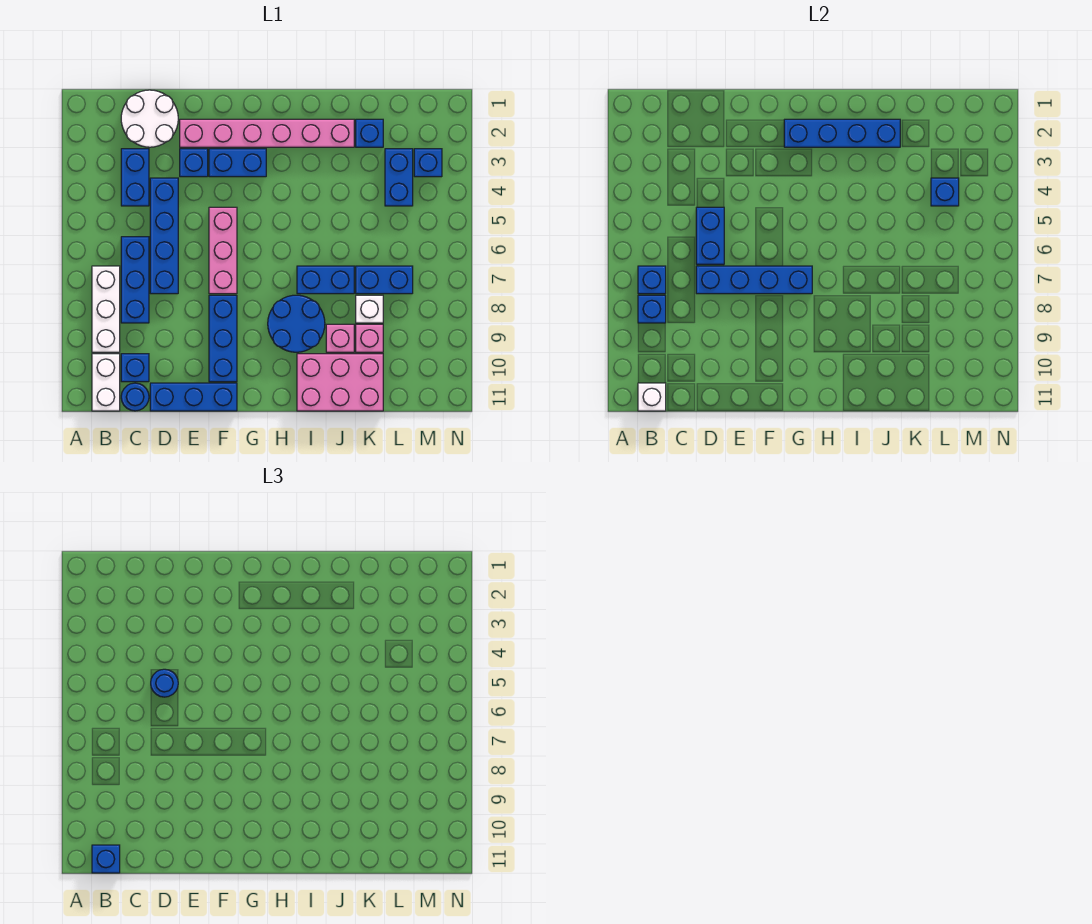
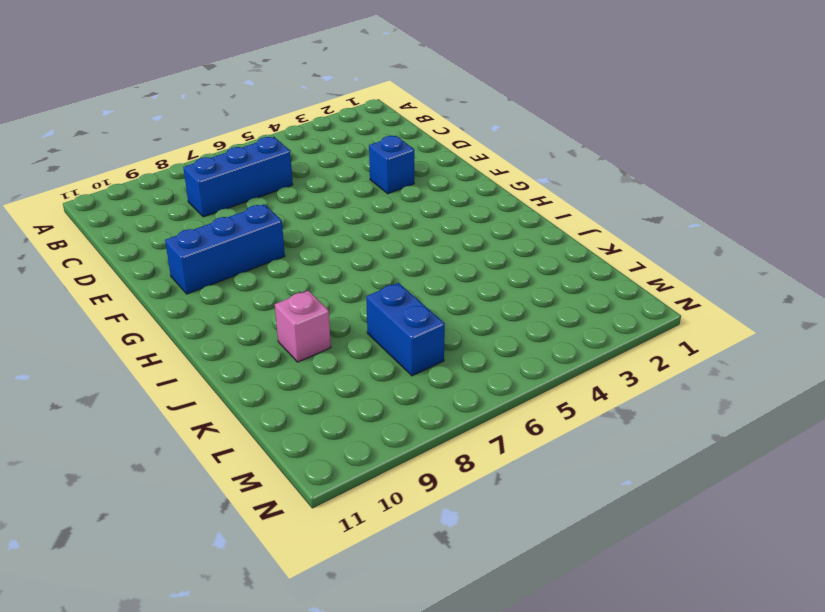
none -> white 1x3 brick [92,266,120,352]
none -> white 1x2 brick [92,354,120,411]
none -> white 2x2 round brick [121,90,178,147]
none -> blue 1x2 brick [121,149,149,206]

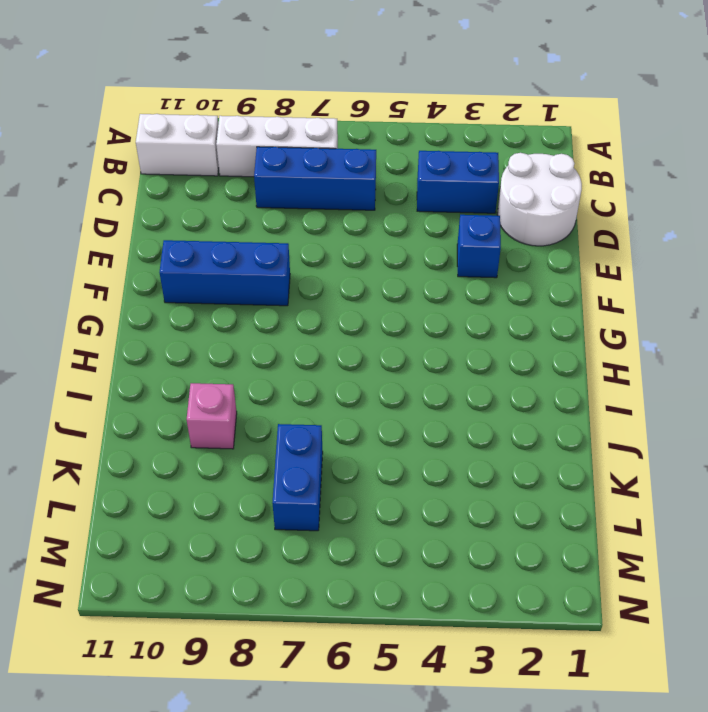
none -> blue 1x1 brick [121,354,149,382]
none -> blue 1x1 round brick [121,383,149,411]
none -> blue 1x4 brick [150,178,178,294]
none -> blue 1x3 brick [150,383,237,411]

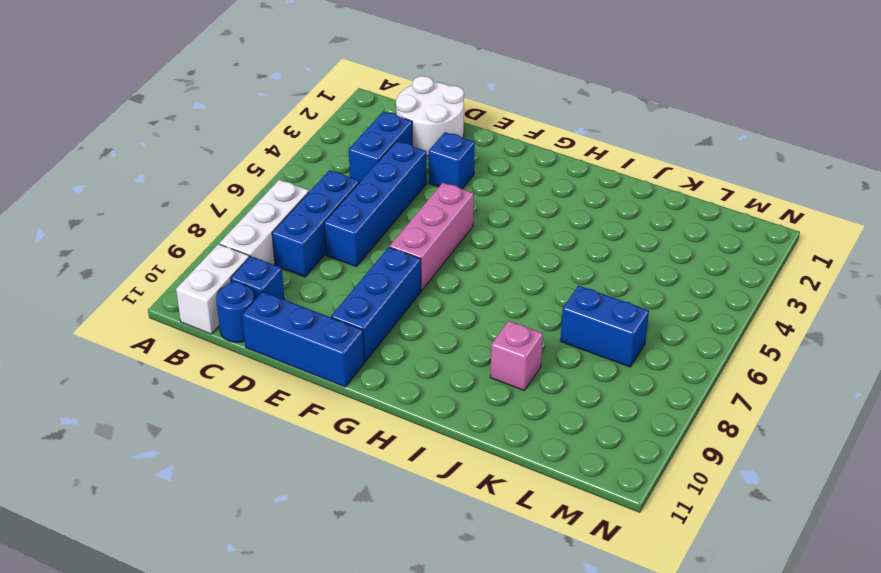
none -> pink 1x6 brick [180,119,354,147]
none -> blue 1x2 brick [209,149,266,177]
none -> blue 2x2 round brick [268,295,325,352]
none -> blue 1x2 brick [297,266,354,294]

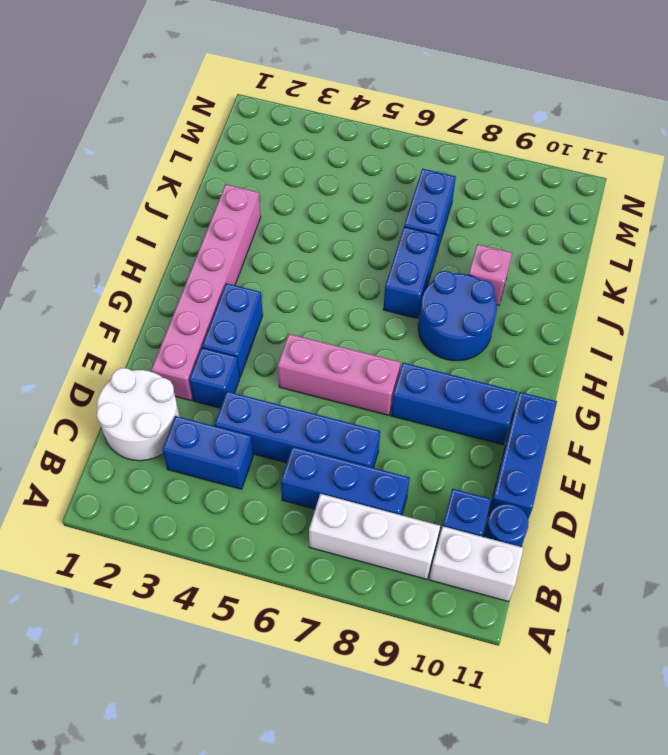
none -> pink 2x3 brick [297,354,383,411]
none -> blue 1x1 brick [356,119,383,147]
none -> white 1x1 brick [356,295,383,323]
none -> pink 1x1 brick [356,324,383,352]

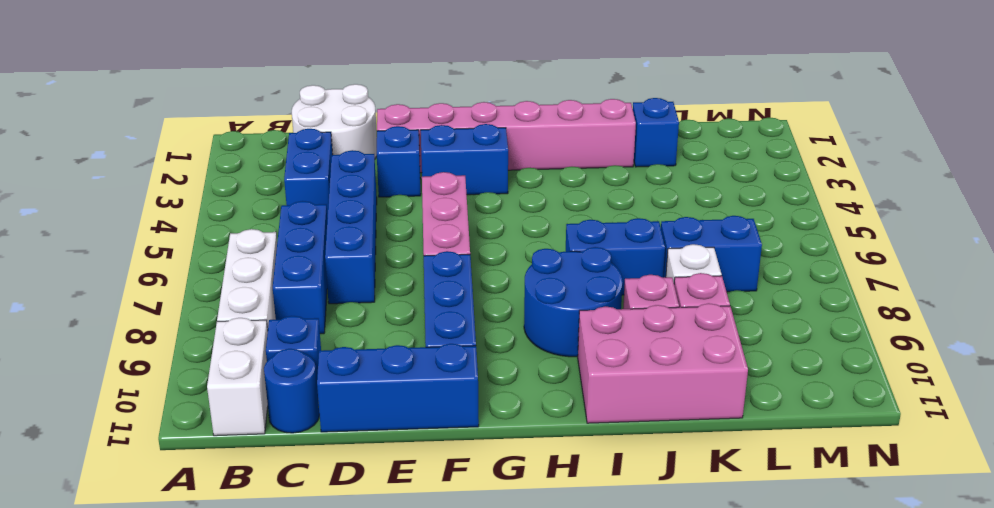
none -> blue 1x2 brick [385,149,413,206]
none -> blue 1x1 brick [414,149,442,177]
none -> blue 1x1 brick [638,266,666,294]
none -> blue 1x1 brick [638,295,666,323]

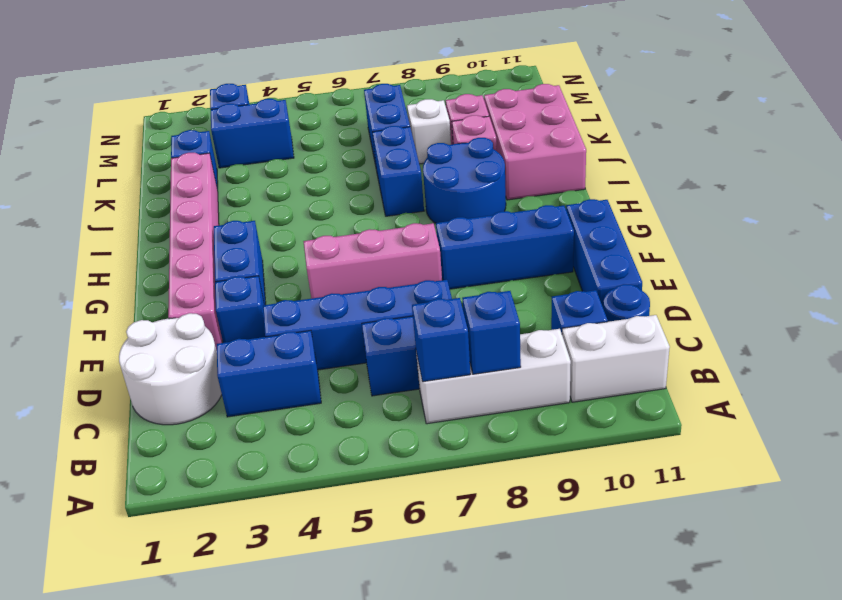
none -> white 1x1 brick [638,383,666,411]
none -> blue 1x2 brick [696,207,724,264]
none -> blue 1x4 brick [696,266,812,294]
none -> blue 1x4 brick [784,119,900,147]

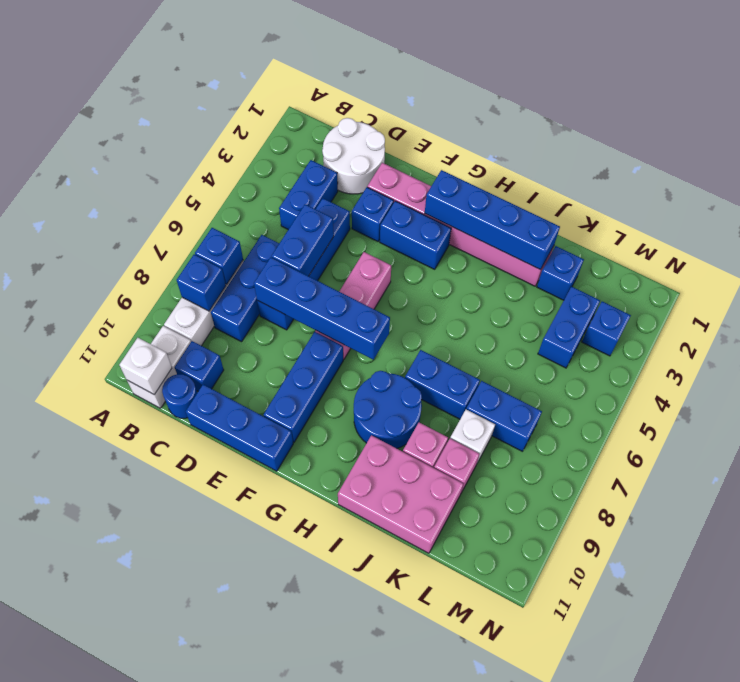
none -> blue 1x1 brick [931,178,959,206]
none -> blue 1x1 brick [92,845,120,873]
none -> blue 1x1 round brick [151,669,178,697]

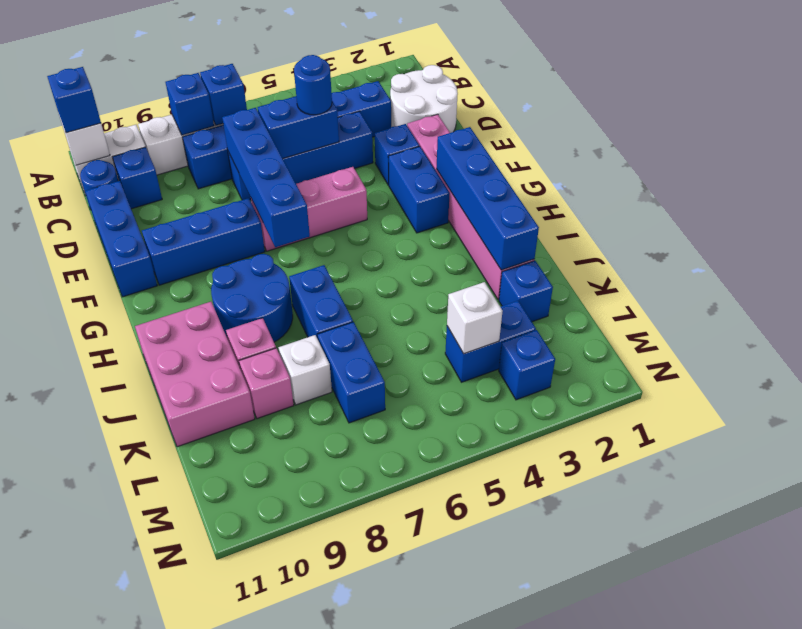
white 1x1 brick [447,282,503,354] -> blue 1x1 brick [931,178,959,206]

